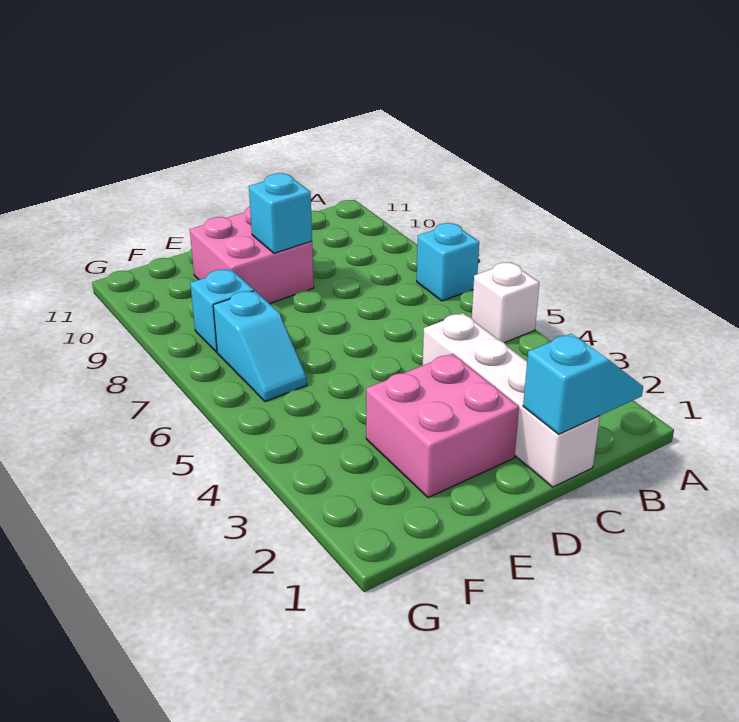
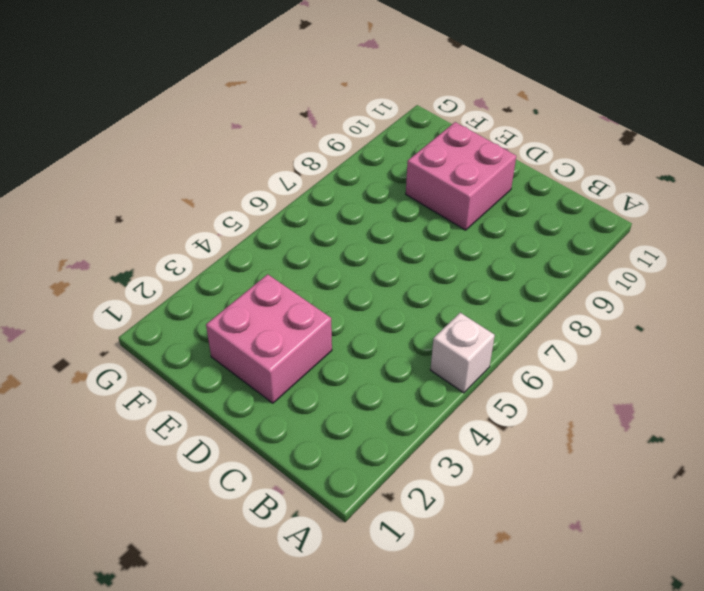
none -> cyan 1x1 brick [417,223,479,301]
none -> white 1x4 brick [423,313,600,487]

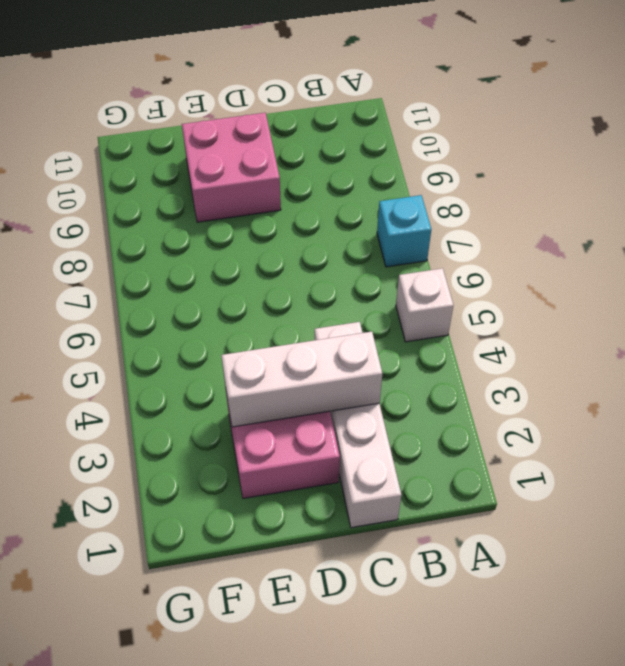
white 1x3 brick [221,332,382,427] -> none
none -> cyan 1x2 slope [213,291,307,402]
none -> cyan 1x1 brick [190,269,254,352]

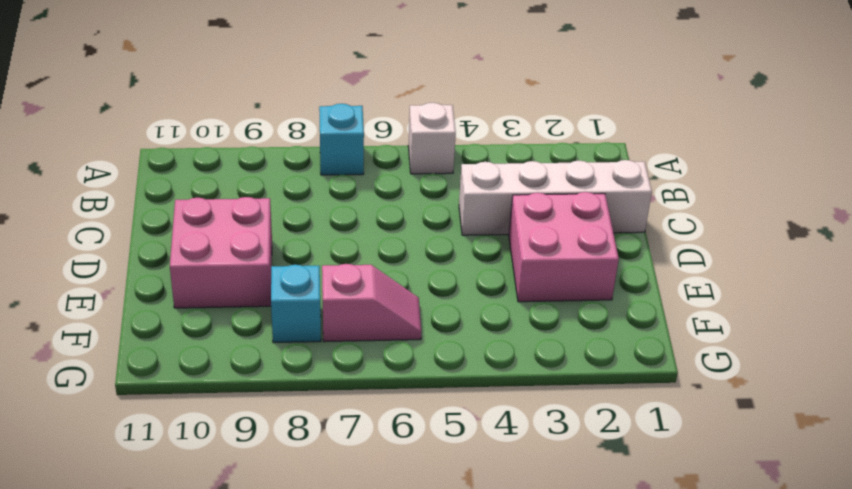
pink 1x2 slope [322,264,421,342] -> cyan 1x2 slope [213,291,307,402]
none -> cyan 1x2 slope [523,334,643,434]
none -> cyan 1x1 brick [249,173,312,253]

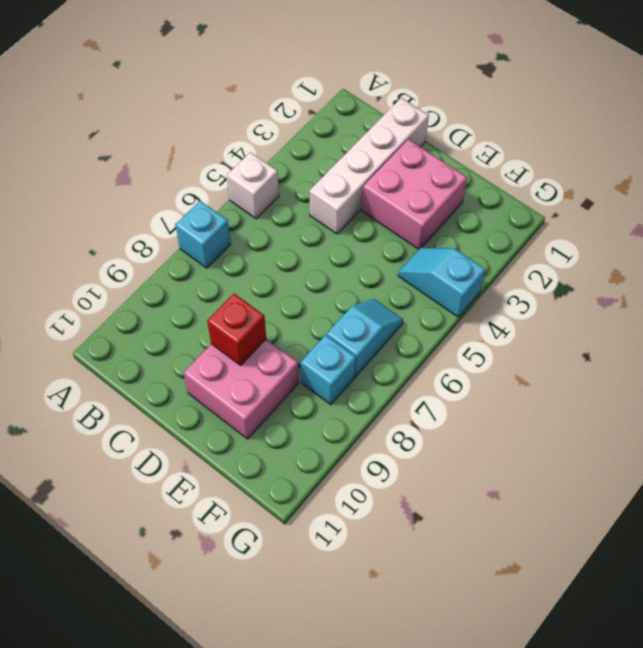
red 1x1 brick [207,294,266,365] -> cyan 1x1 brick [249,173,312,253]
cyan 1x2 slope [398,248,485,317] -> cyan 1x2 slope moved to [523,334,643,434]

